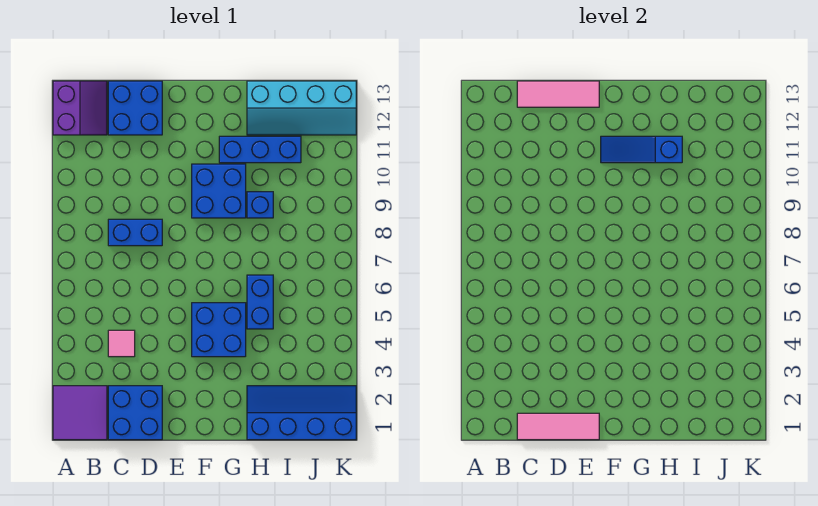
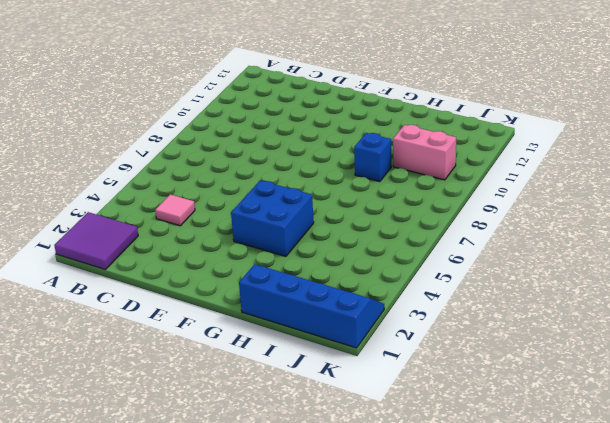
pink 1x2 brick [393,125,456,180] -> none
none -> purple 2x2 slope [53,81,107,135]
none -> blue 2x2 brick [108,386,162,440]
none -> blue 1x2 brick [108,219,162,246]

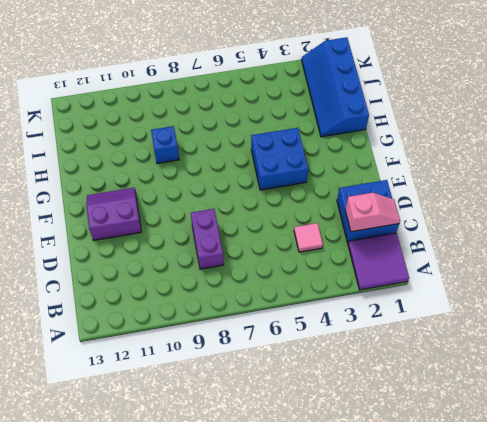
pink 1x2 slope [345,193,400,232] -> pink 1x3 tile [517,413,599,440]
purple 1x2 brick [191,209,224,269] -> blue 1x2 brick [108,219,162,246]
purple 2x2 slope [86,188,141,240] -> purple 2x2 slope moved to [53,81,107,135]
none -> blue 2x2 brick [108,81,162,135]
none -> blue 2x2 brick [192,164,246,218]
none -> blue 1x3 brick [219,136,301,163]

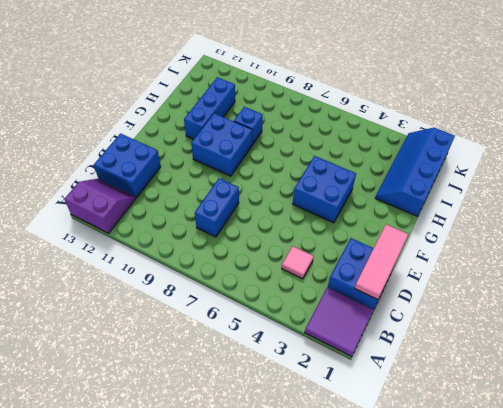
none -> blue 1x2 brick [247,275,273,329]
none -> cyan 2x4 slope [247,81,356,135]
none -> pink 1x3 tile [517,81,599,107]

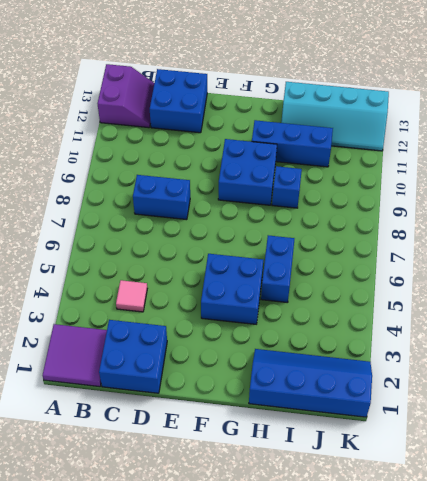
none -> pink 1x3 tile [517,413,599,440]
none -> pink 1x3 tile [517,81,599,107]
none -> blue 1x3 slope [601,136,682,163]

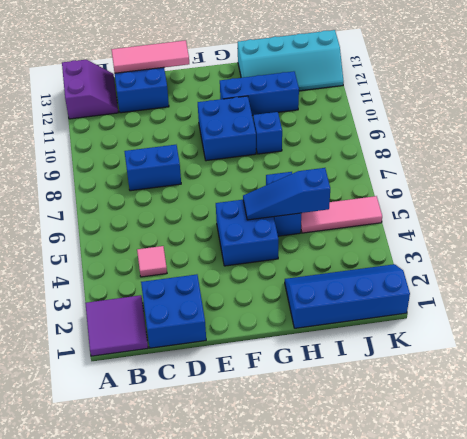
blue 1x3 slope [243,168,330,220] -> blue 1x3 slope moved to [601,136,682,163]
pink 1x3 tile [301,196,382,233] -> pink 1x3 tile moved to [517,413,599,440]

